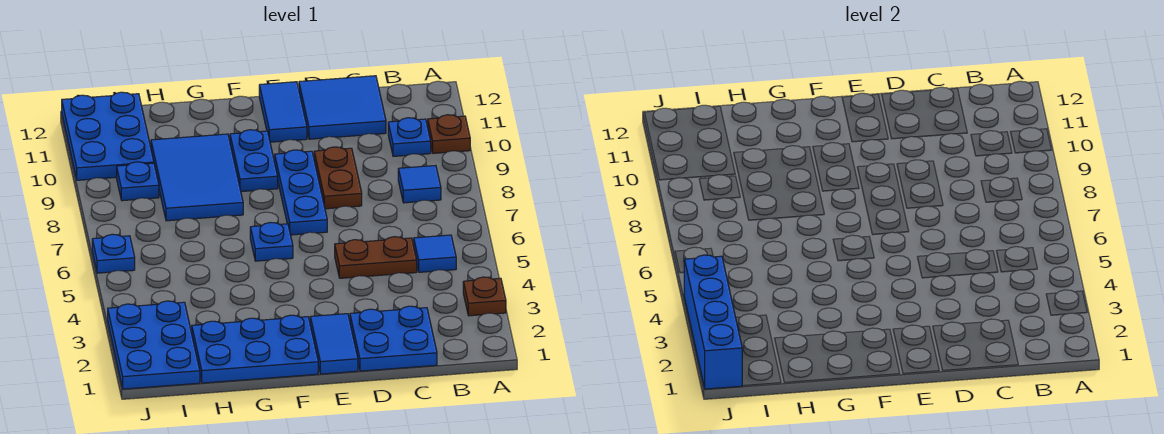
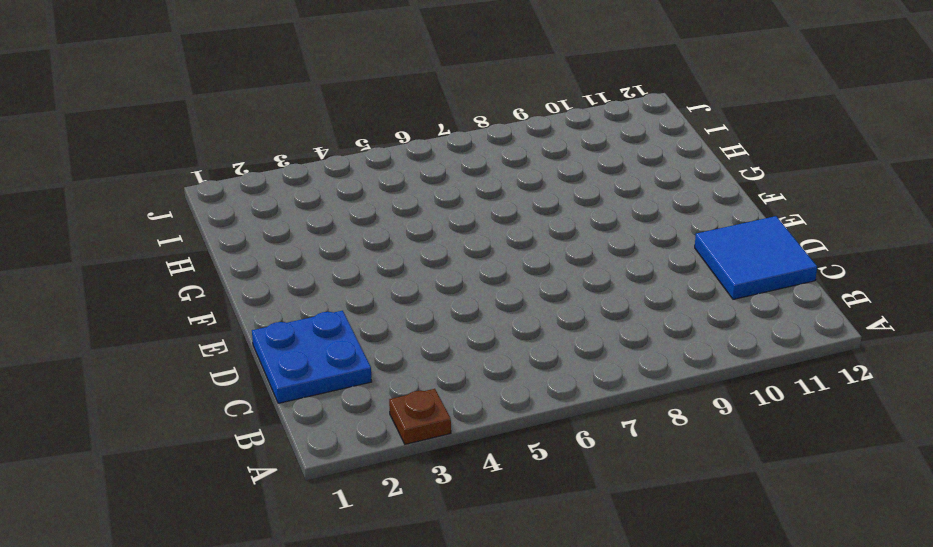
none -> brown 1x1 plate [428,115,470,153]
none -> blue 1x1 tile [414,235,456,272]
none -> blue 1x1 tile [398,165,441,203]

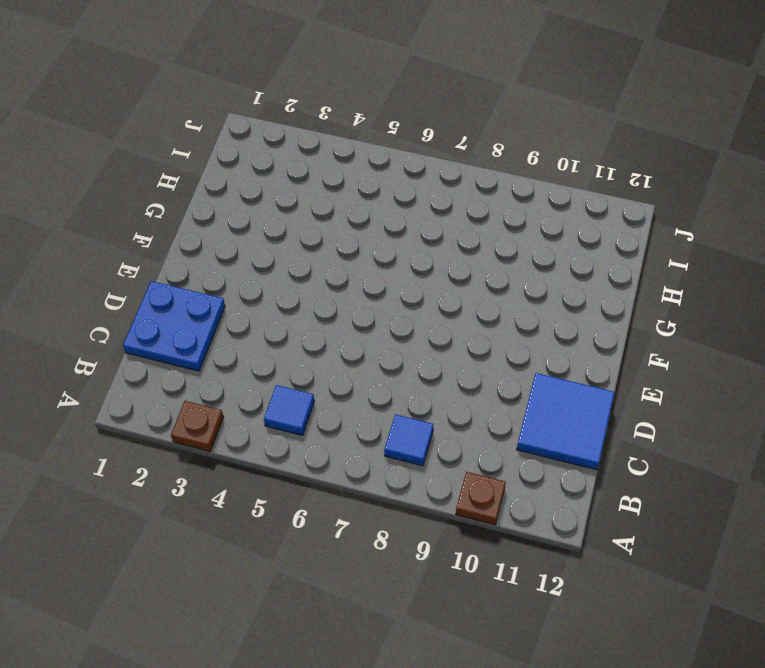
none -> blue 1x1 plate [388,118,431,156]
none -> brown 1x2 plate [335,237,417,278]
none -> brown 1x2 plate [314,147,362,209]

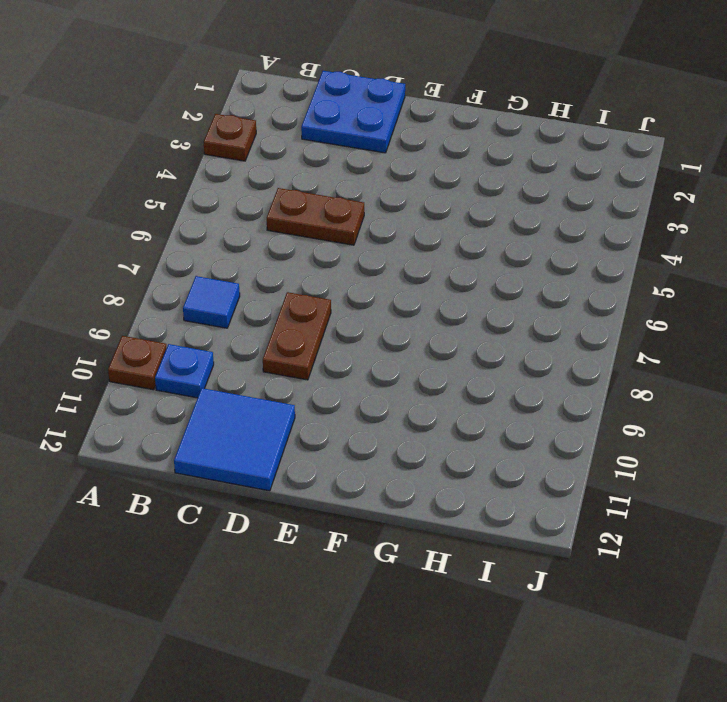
none -> blue 1x1 tile [414,235,456,272]
none -> blue 1x2 tile [310,314,358,374]
none -> blue 1x3 plate [275,150,327,235]

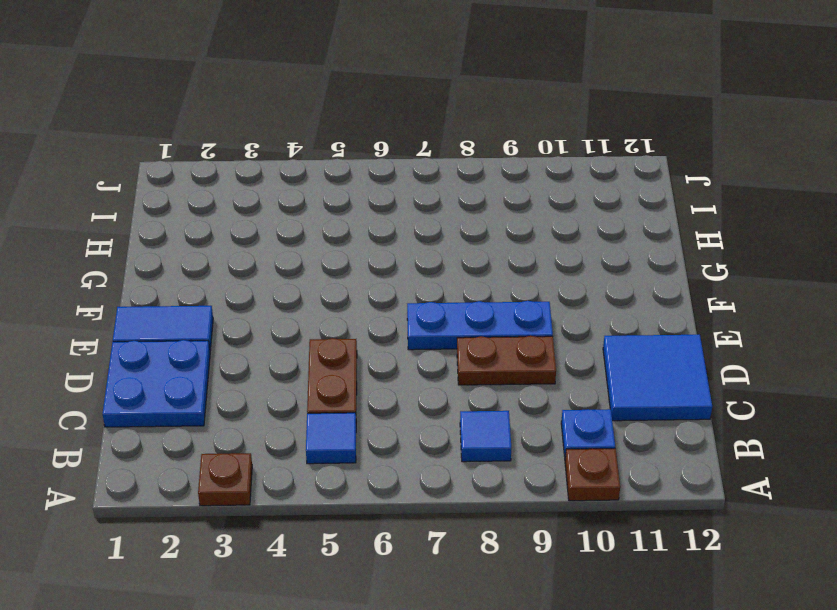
none -> blue 1x2 tile [259,82,307,142]
none -> blue 2x3 plate [192,315,318,383]
none -> blue 1x1 plate [250,222,293,261]

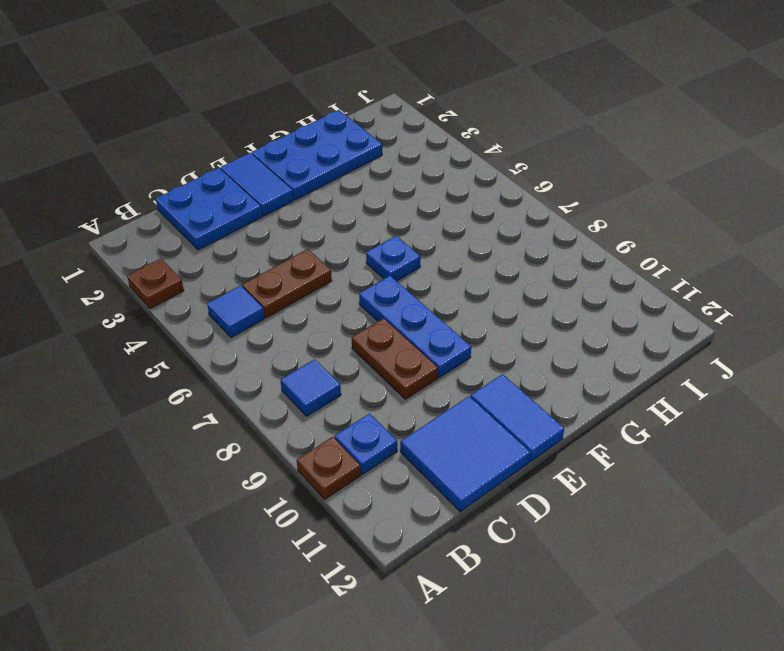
none -> blue 1x2 plate [230,130,278,192]
none -> blue 2x3 tile [151,134,243,221]
none -> blue 2x3 plate [108,301,200,389]

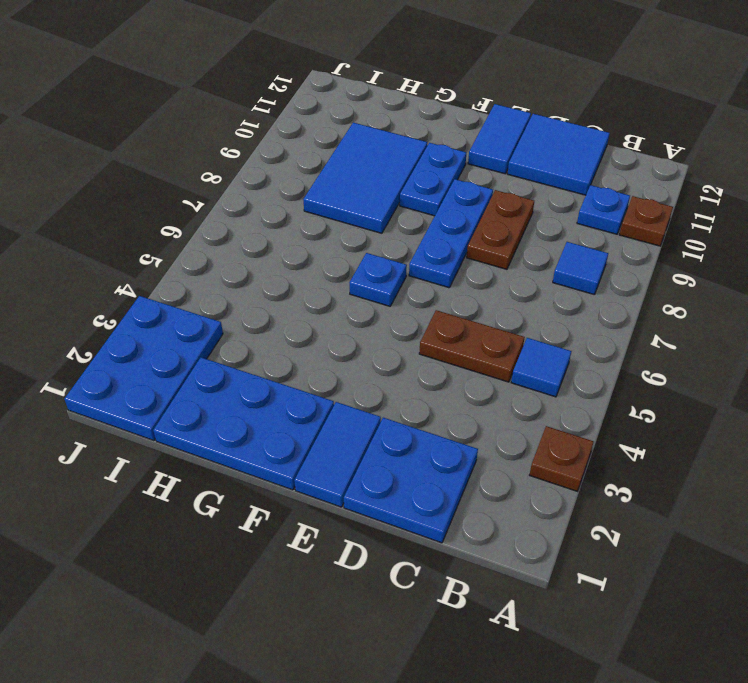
none -> blue 1x1 plate [117,162,159,201]
none -> blue 2x3 plate [62,92,154,180]
none -> blue 1x1 plate [92,234,135,273]

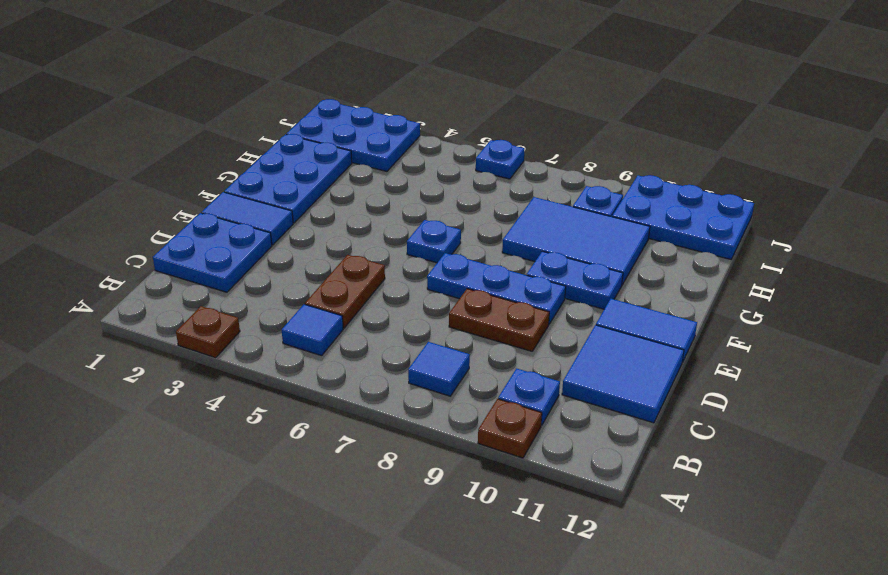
none -> blue 1x4 brick [684,255,742,389]

